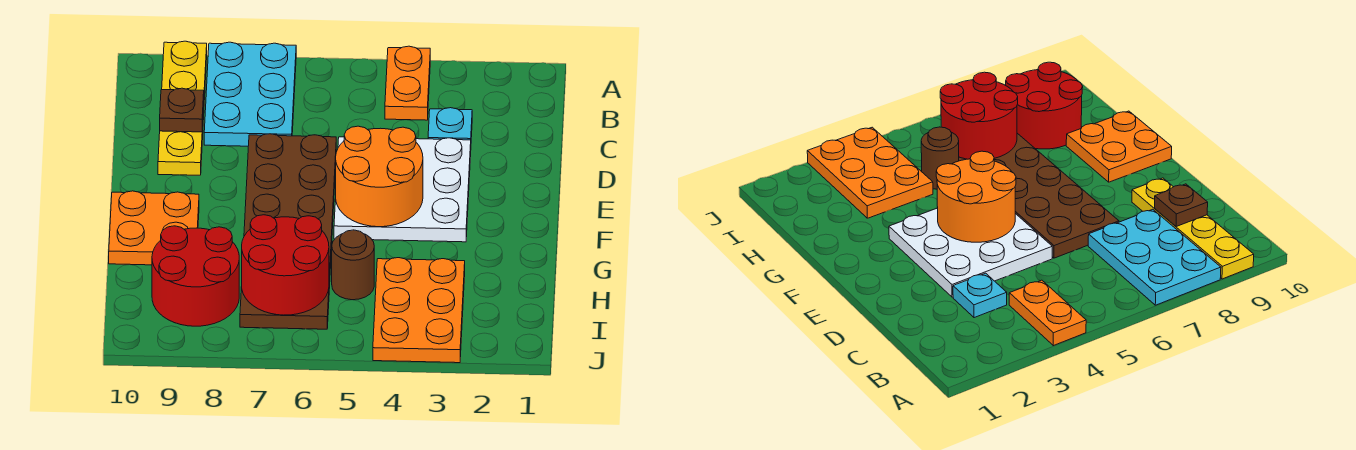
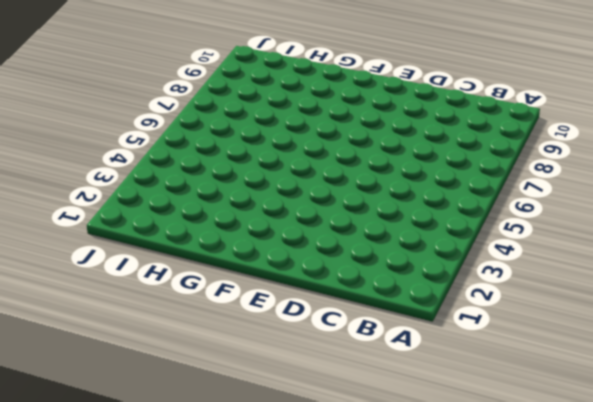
none -> orange 1x2 plate [385,46,430,120]
none -> cyan 2x3 plate [204,42,296,146]
none -> yellow 1x4 plate [158,41,207,175]

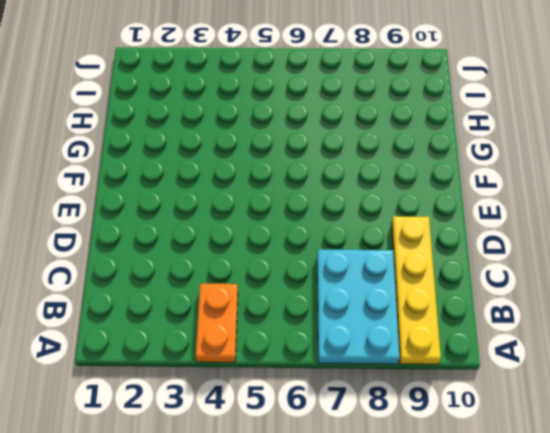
none -> cyan 1x1 plate [428,108,472,140]
none -> white 3x3 plate [334,137,471,242]
none -> brown 2x6 plate [240,134,336,329]

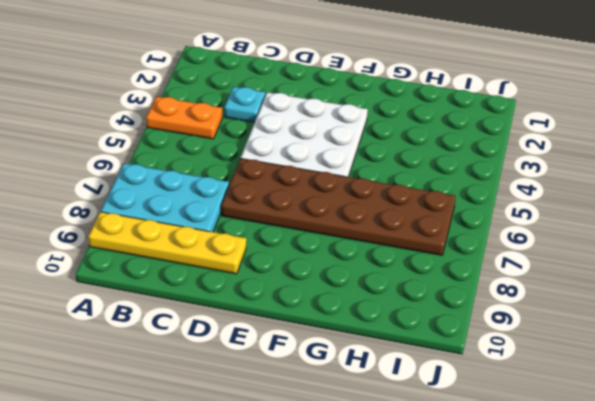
none -> orange 2x2 plate [109,191,199,265]
none -> orange 2x3 plate [373,258,465,363]
none -> brown 1x1 round brick [332,230,374,300]

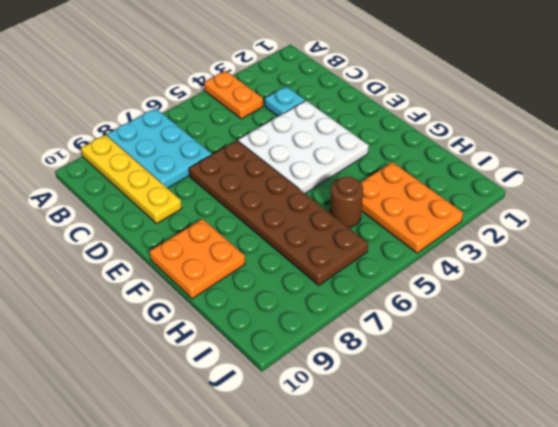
none -> red 2x2 round brick [152,226,239,326]
none -> brown 1x1 plate [160,88,204,132]
none -> orange 2x2 round brick [336,126,423,227]

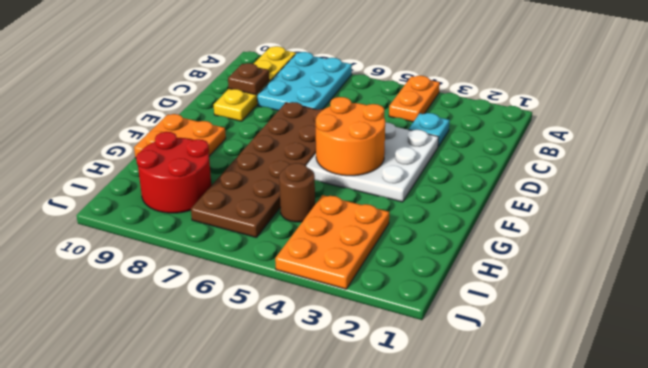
none -> red 2x2 round brick [242,215,329,315]

